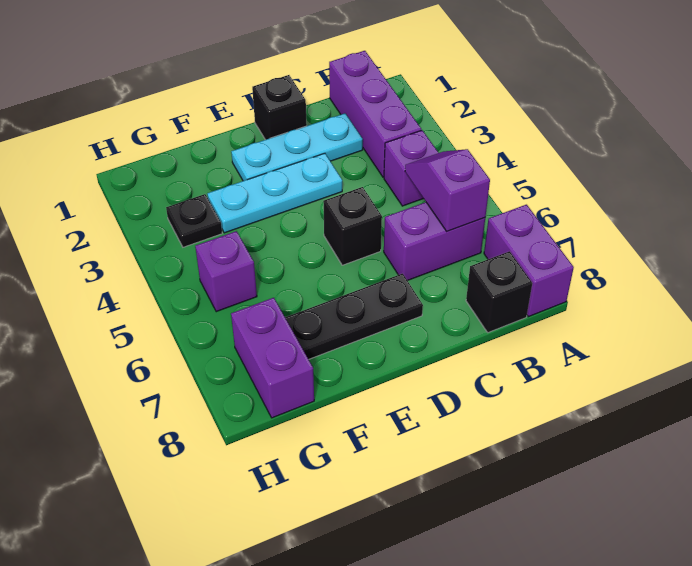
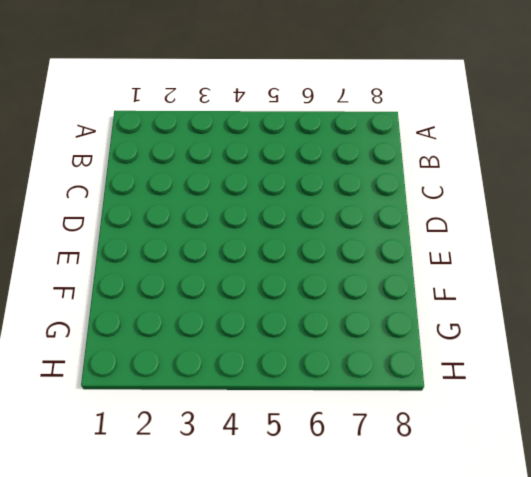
none -> purple 1x2 brick [484,205,574,317]
none -> purple 1x3 brick [329,51,421,177]
none -> purple 1x1 brick [384,130,438,206]

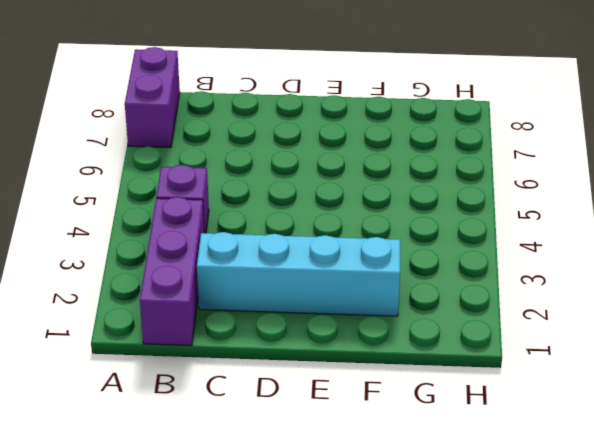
cyan 1x4 brick [197,232,400,316] -> cyan 1x3 plate [231,113,363,181]
none -> purple 1x2 brick [384,202,485,281]
none -> black 1x1 brick [466,251,532,333]
none -> black 1x1 brick [252,75,307,140]

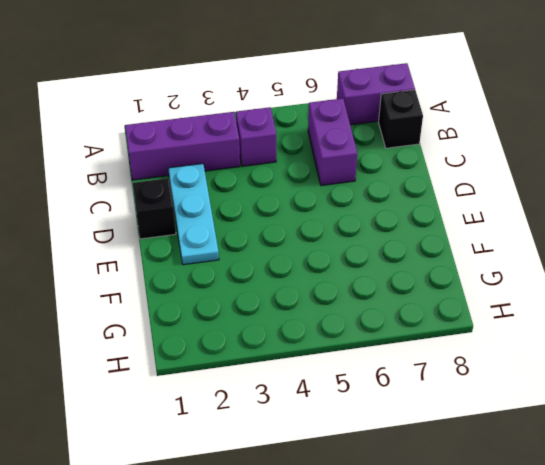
none -> cyan 1x3 plate [207,153,342,233]
none -> black 1x1 brick [323,187,382,265]
none -> black 1x3 plate [285,274,423,359]

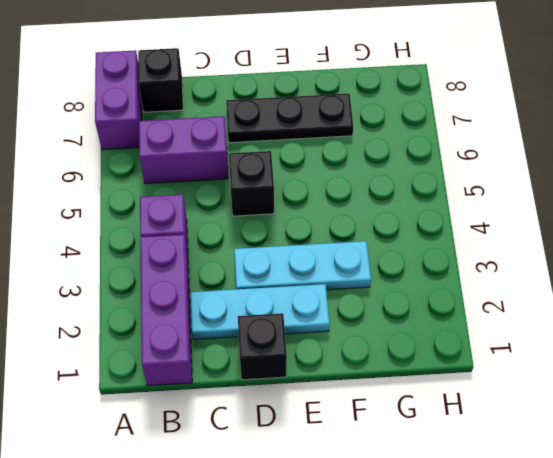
none -> black 1x1 plate [166,194,222,247]
none -> purple 1x1 brick [195,231,257,312]
none -> purple 1x2 brick [231,298,314,418]

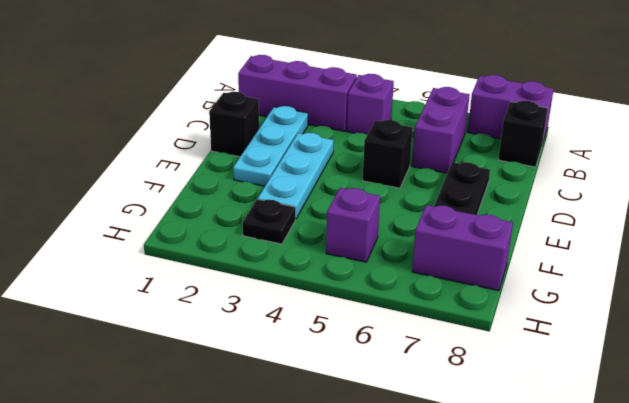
none -> purple 1x2 slope [405,149,490,231]

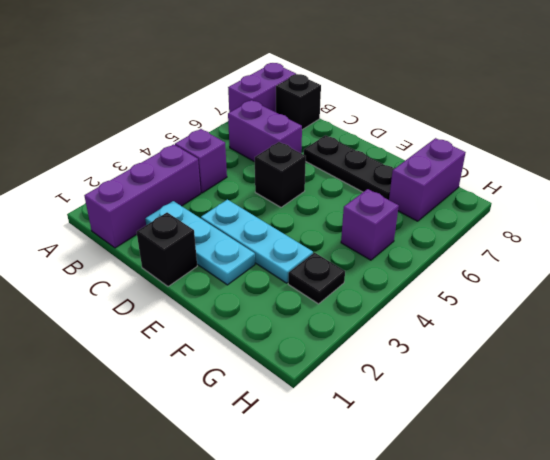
none -> purple 1x2 slope [405,149,490,231]

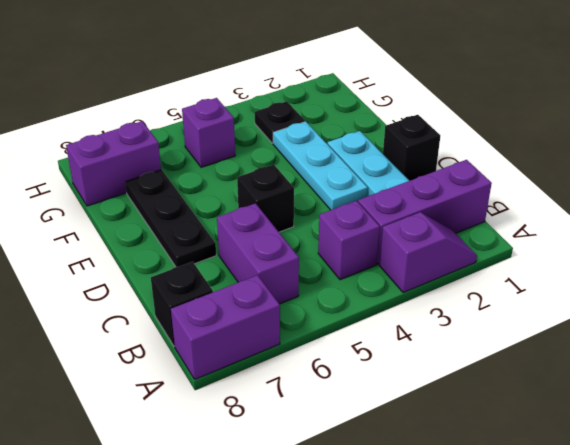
purple 1x2 slope [379,212,477,293] -> purple 1x2 slope moved to [405,149,490,231]

